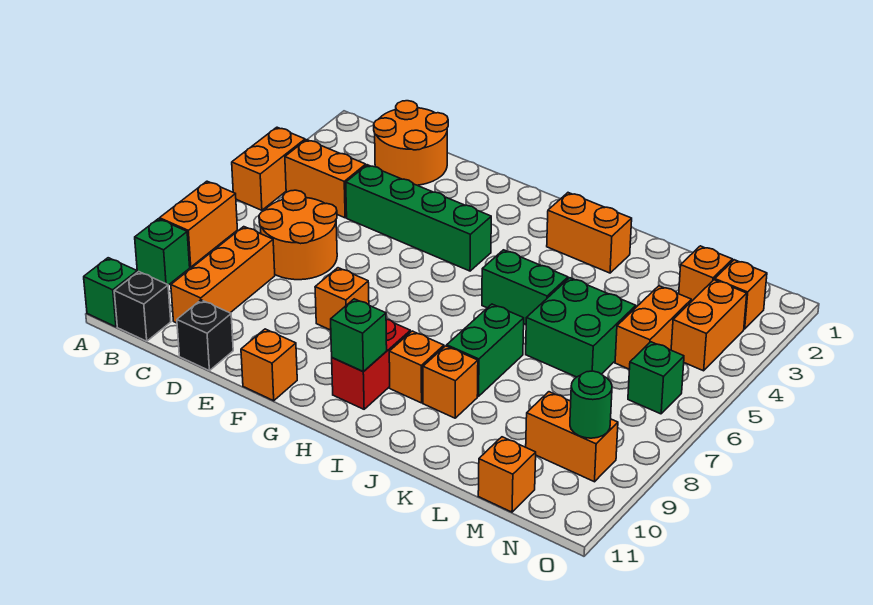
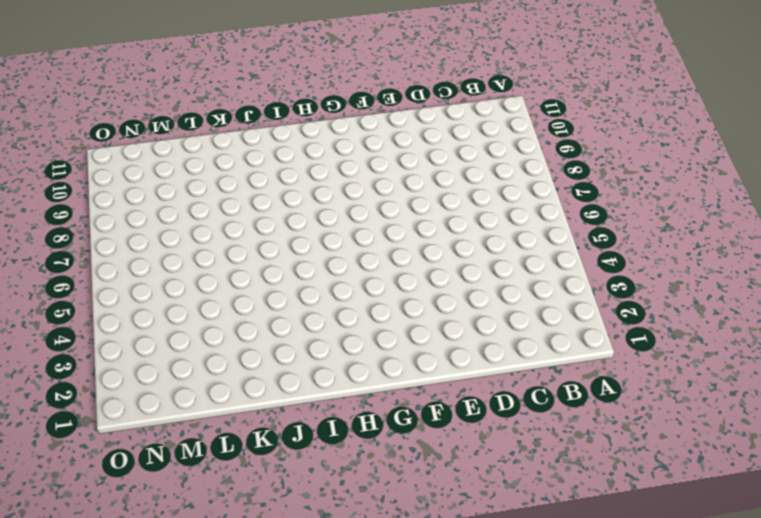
none -> orange 1x2 brick [232,127,305,210]
none -> orange 1x2 brick [160,181,237,267]
none -> green 1x1 brick [135,219,190,285]

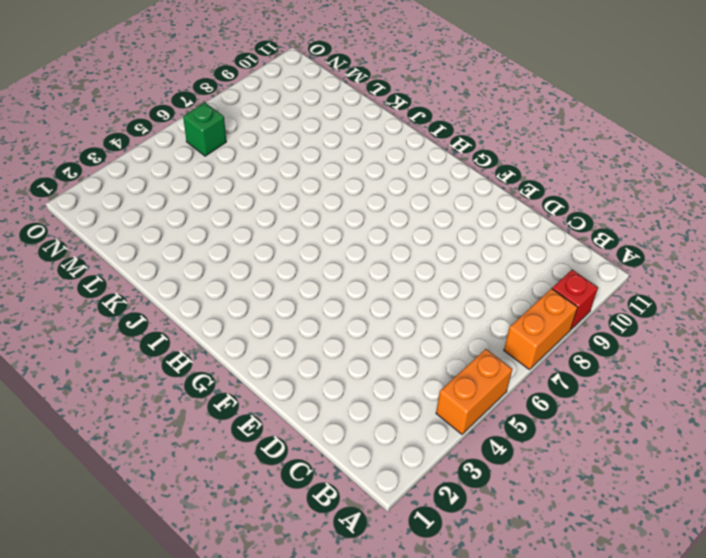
red 1x1 brick [552,270,598,329] -> green 1x1 brick [135,219,190,285]
none -> green 1x1 brick [84,258,137,327]
none -> orange 1x2 brick [285,140,366,218]
none -> black 1x1 brick [114,272,171,341]

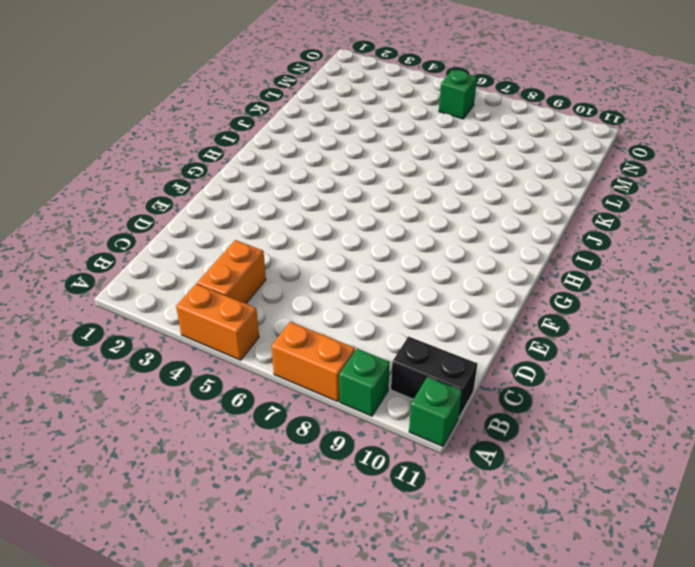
black 1x2 brick [391,337,477,418] -> black 1x1 brick [114,272,171,341]
none -> orange 2x2 round brick [374,101,448,185]
none -> orange 2x2 round brick [259,190,337,280]
none -> orange 1x3 brick [171,227,275,323]

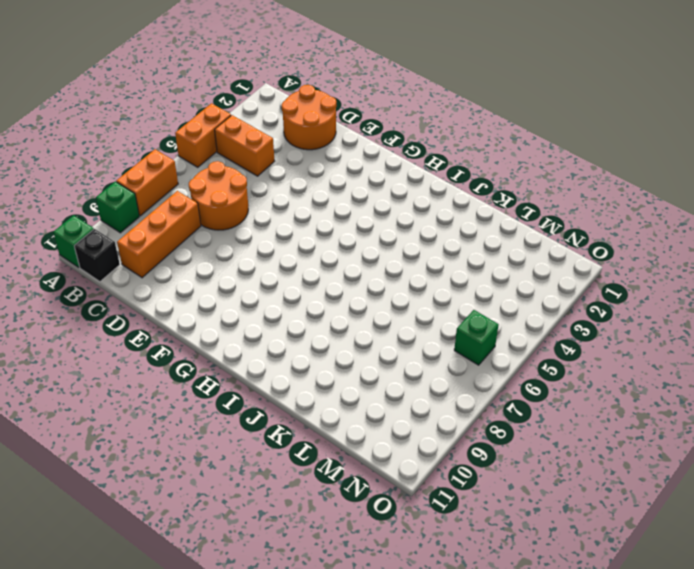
none -> green 1x4 brick [346,165,491,271]
none -> black 1x1 brick [177,300,233,371]
none -> orange 1x1 brick [315,268,369,330]

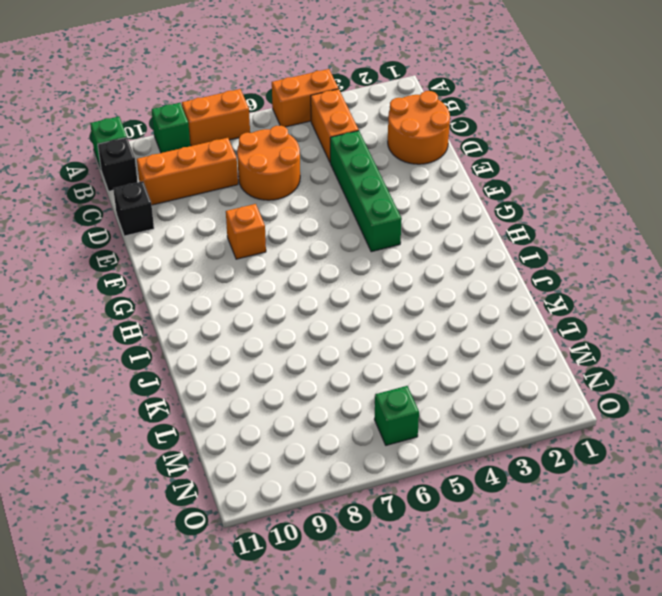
none -> orange 1x1 brick [241,329,297,401]
none -> red 1x2 brick [332,319,410,409]
none -> orange 1x2 brick [547,193,632,273]

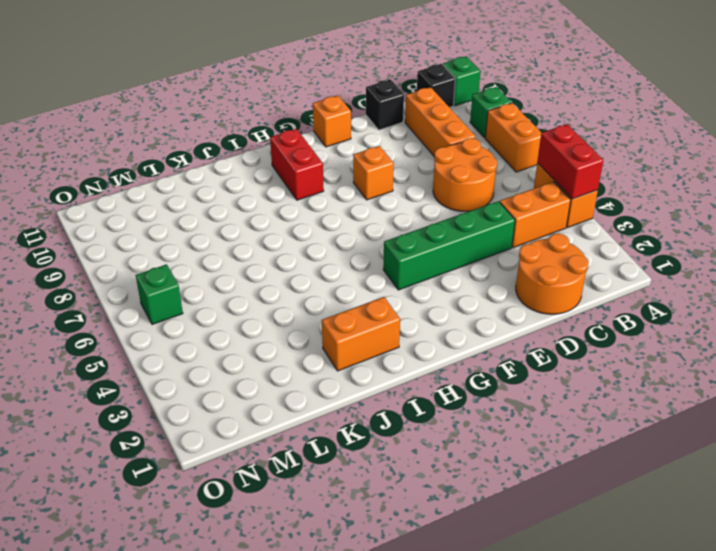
red 1x2 brick [537,124,603,199] -> none
none -> green 1x2 brick [482,250,568,324]
none -> orange 1x1 brick [389,331,444,403]
none -> green 1x2 brick [447,304,524,396]

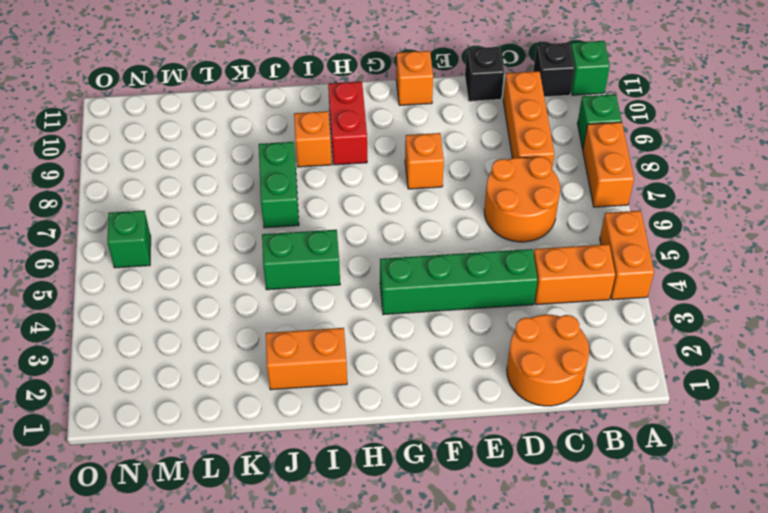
none -> orange 1x1 brick [423,346,478,418]
none -> green 2x2 brick [526,278,636,377]
none -> orange 1x1 brick [679,246,733,302]

